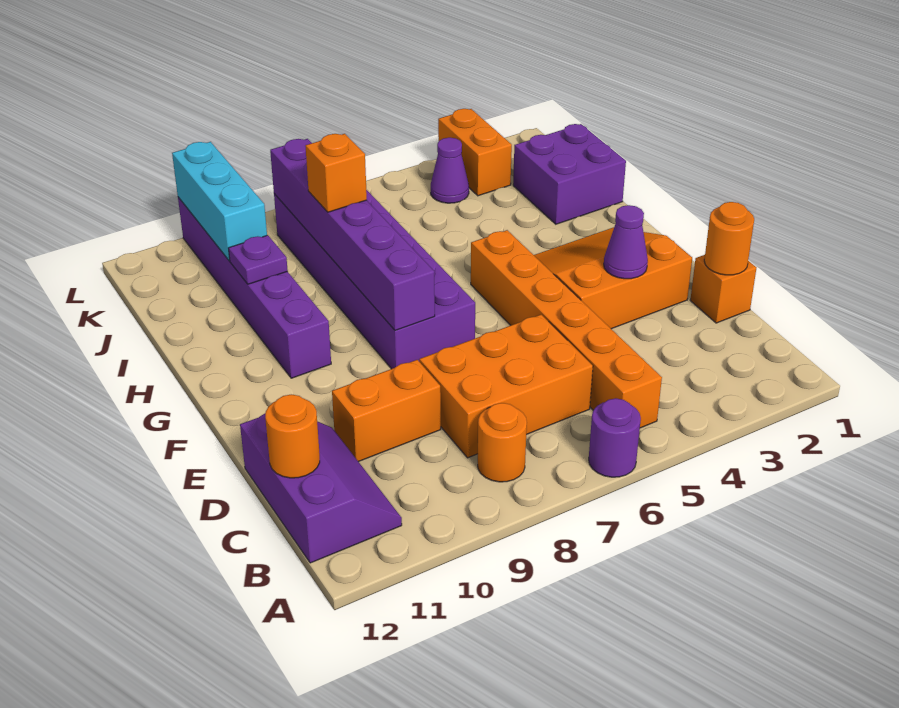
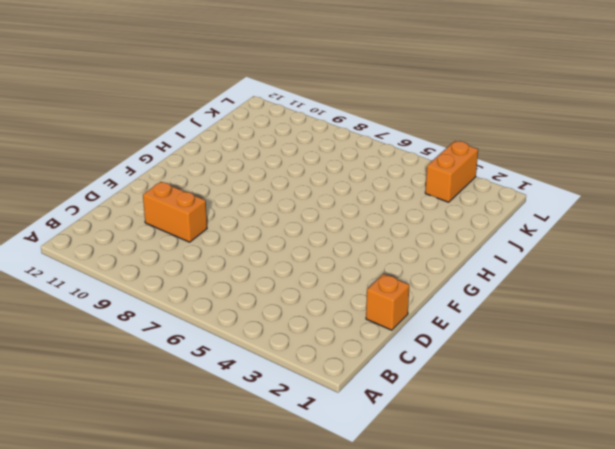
none -> purple 1x1 round brick [589,398,641,477]
none -> orange 1x6 brick [471,230,662,428]
none -> orange 1x1 round brick [478,403,527,482]

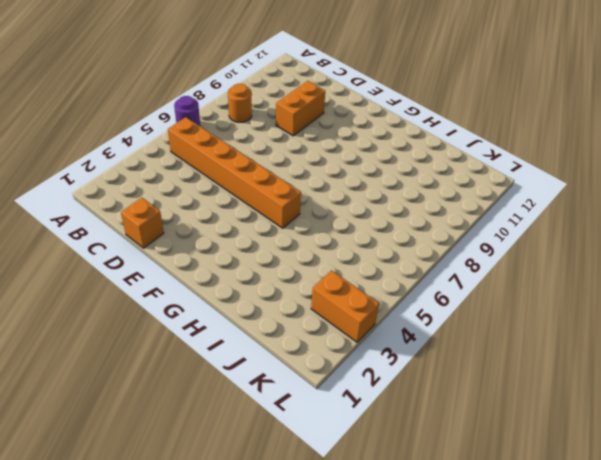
none -> purple 2x3 slope [240,414,402,563]
none -> orange 2x3 brick [419,315,593,458]
none -> orange 3x3 slope [534,227,692,329]

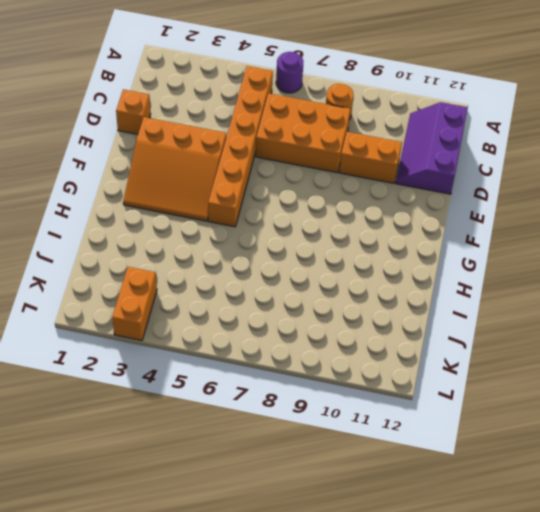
none -> purple 2x6 brick [274,190,475,369]
none -> purple 1x6 brick [178,197,331,378]
none -> purple 2x2 brick [513,124,626,224]

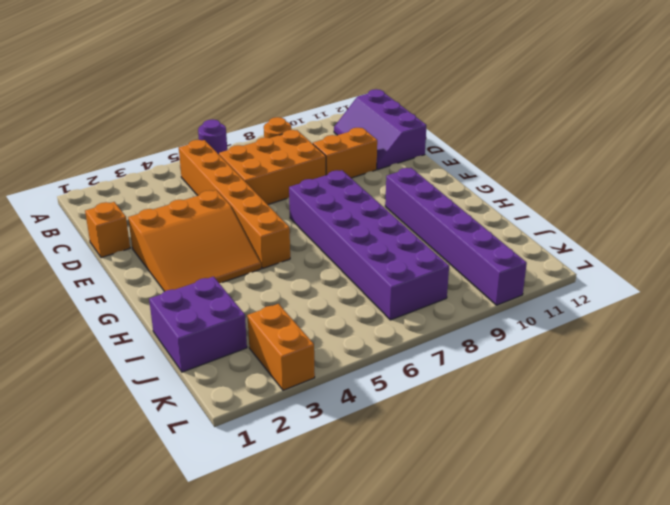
none -> purple 1x1 cone [431,138,469,203]
none -> orange 1x1 round brick [265,394,320,478]
none -> orange 1x1 round brick [704,202,754,275]

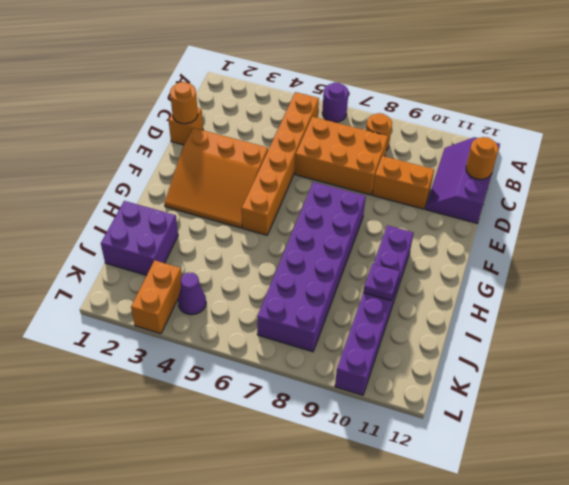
none -> purple 1x1 cone [604,205,648,279]
none -> purple 1x6 brick [270,139,435,330]
none -> cyan 1x3 brick [172,142,267,261]

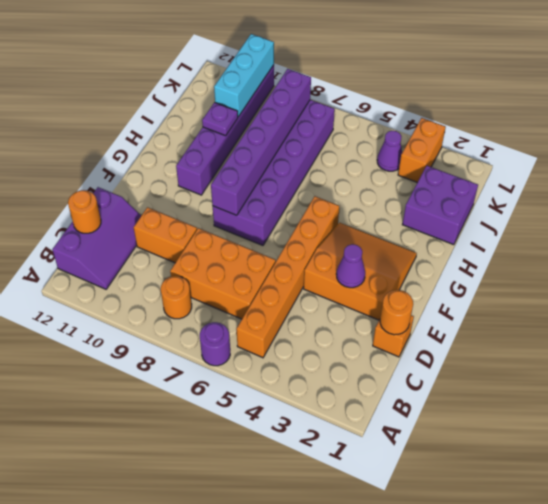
none -> orange 1x1 brick [305,134,367,212]

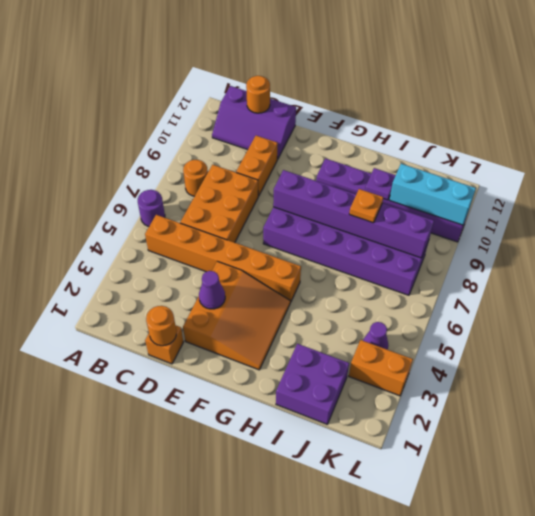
orange 1x1 plate [349,189,383,223] -> orange 1x1 brick [305,134,367,212]

